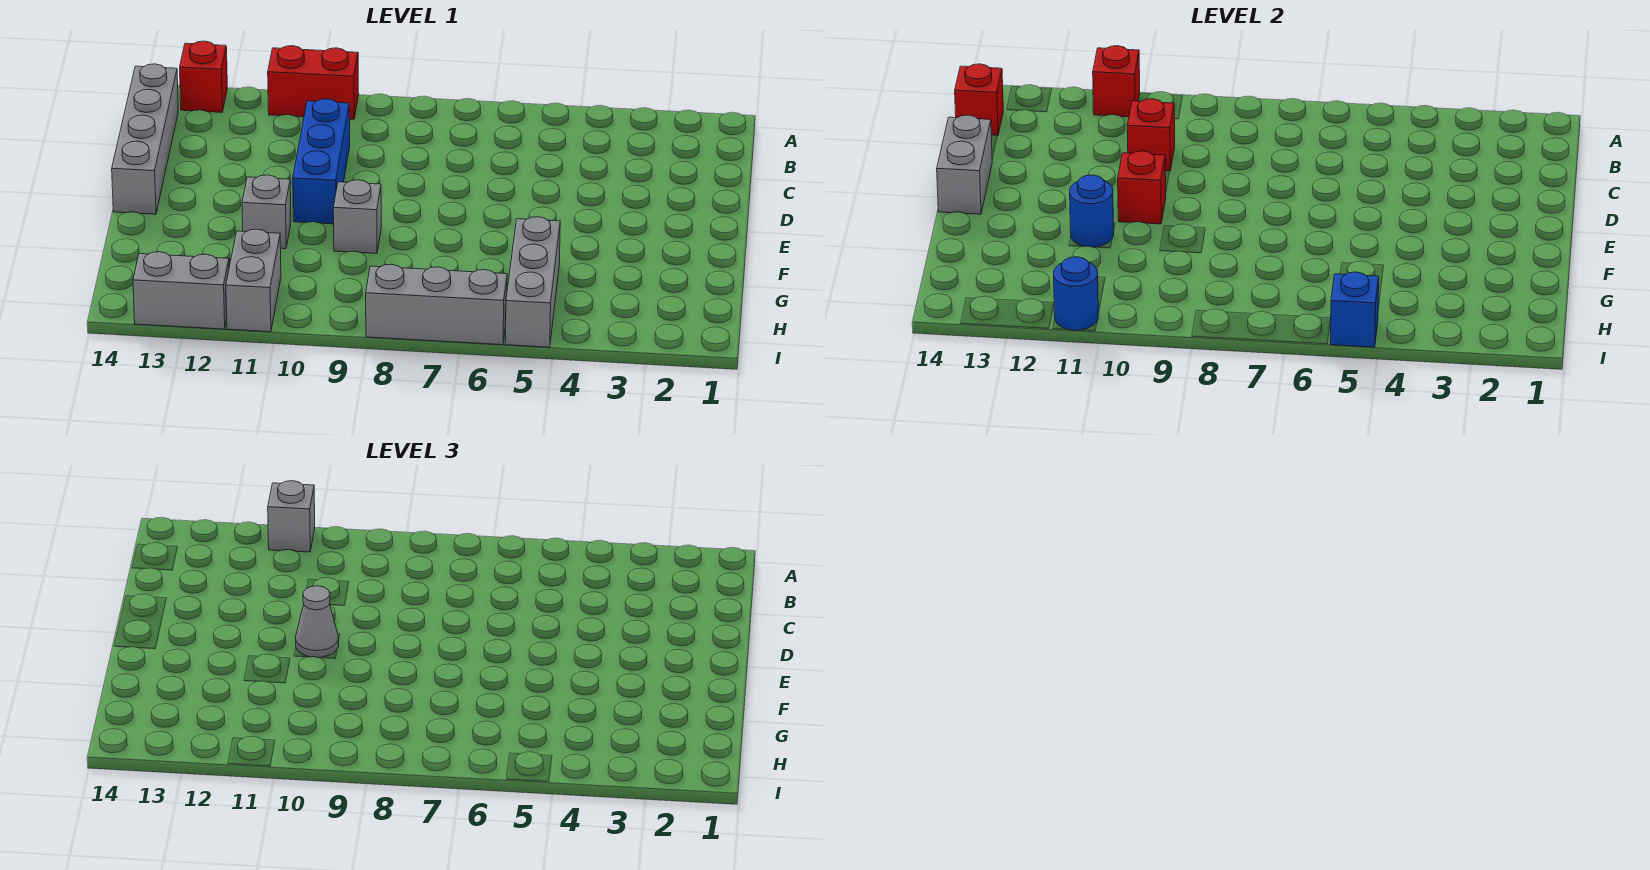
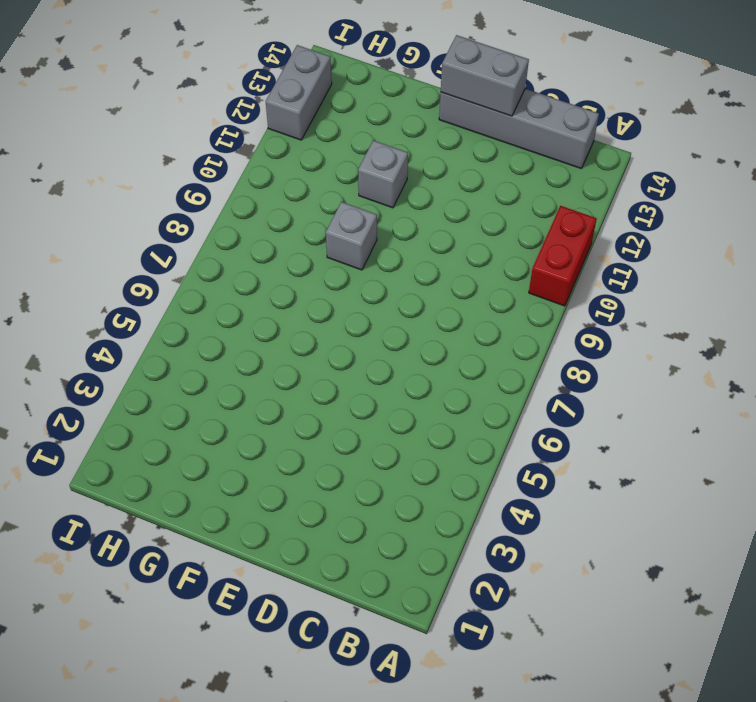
none -> red 1x1 brick [180,41,227,112]
none -> blue 1x3 brick [293,99,350,224]
none -> grey 1x3 brick [505,217,560,347]

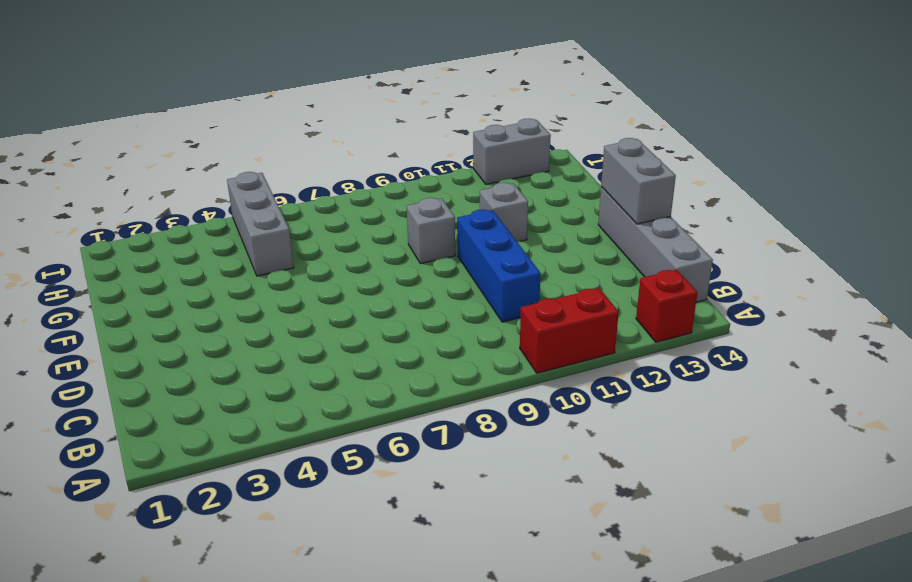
none -> grey 1x2 brick [226,229,281,332]
none -> grey 1x3 brick [366,264,507,345]
none -> red 1x1 brick [1093,46,1140,117]

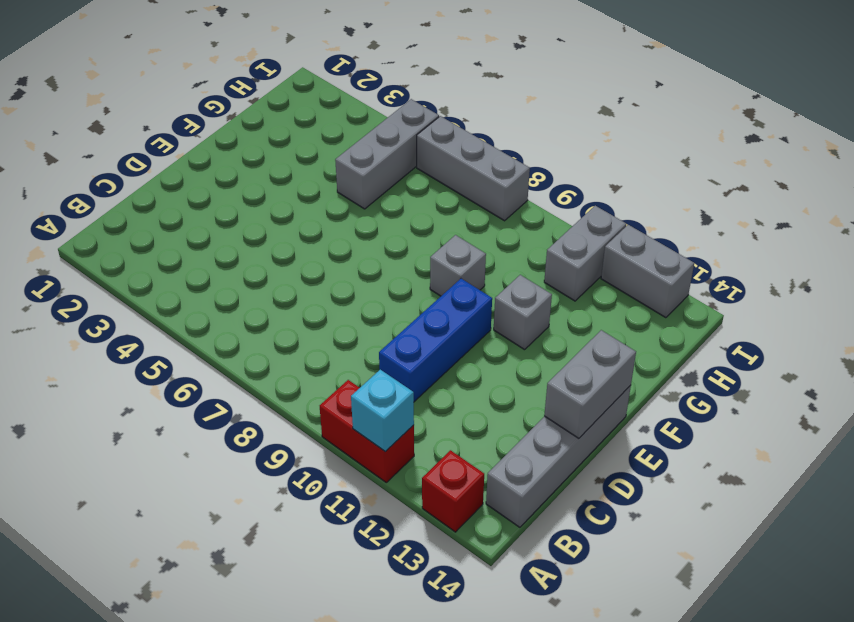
cyan 1x1 brick [351,370,414,452] -> red 1x1 brick [1093,46,1140,117]
none -> red 1x1 brick [955,64,1003,136]
none -> red 1x1 brick [1127,99,1175,171]
none -> red 1x1 brick [1118,151,1166,224]

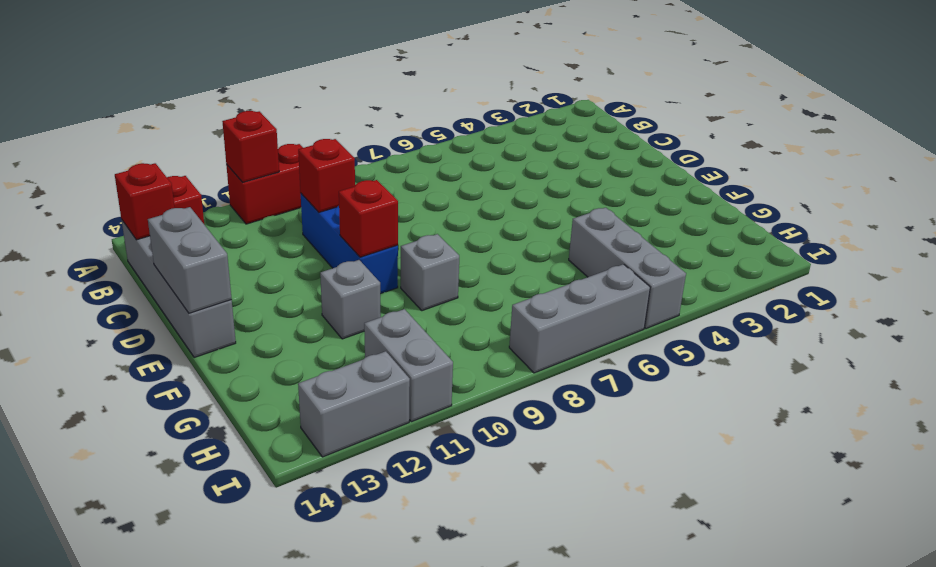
none -> blue 1x1 round brick [1070,175,1114,247]
none -> blue 1x1 brick [1330,272,1379,347]
none -> blue 1x1 round brick [1054,257,1098,331]

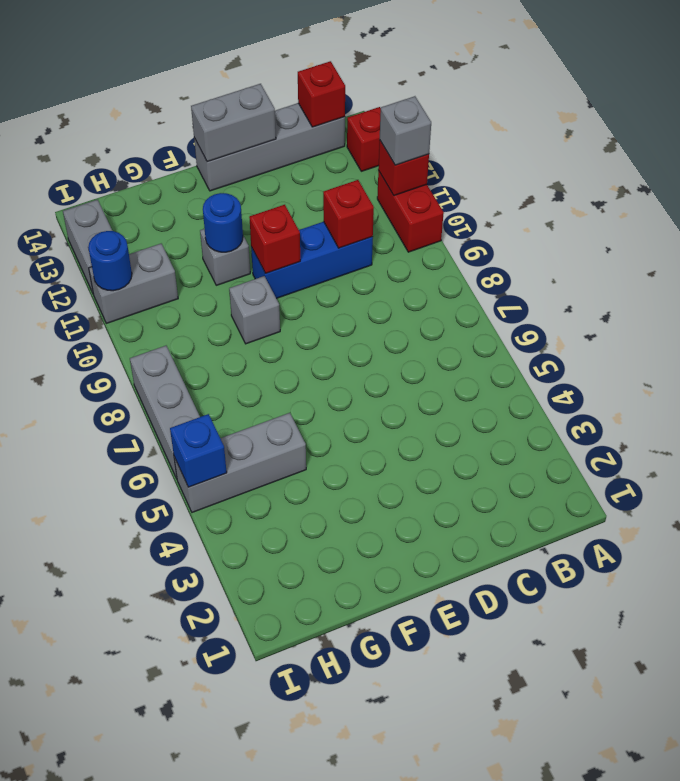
none -> grey 1x1 cone [296,586,339,658]

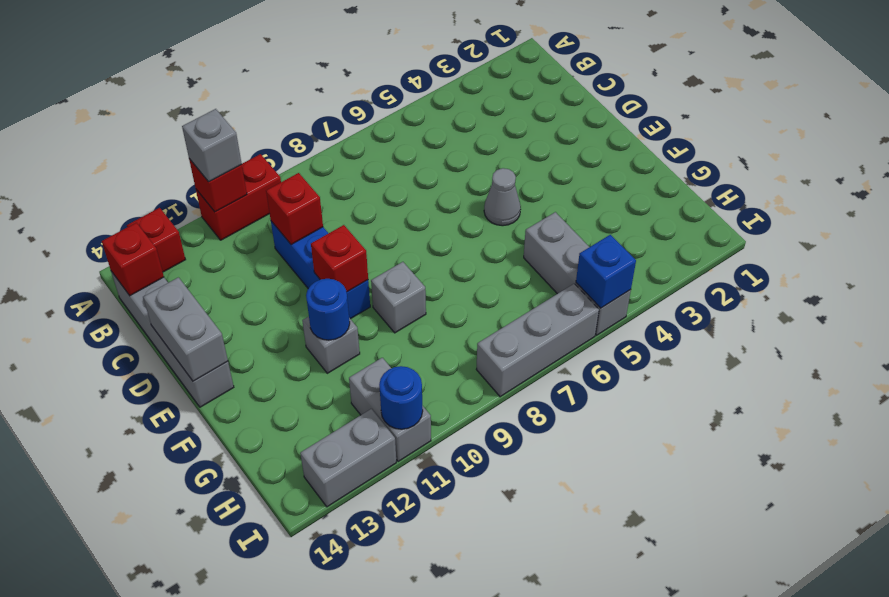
grey 1x1 cone [484,168,521,226] -> grey 1x1 cone moved to [296,586,339,658]

